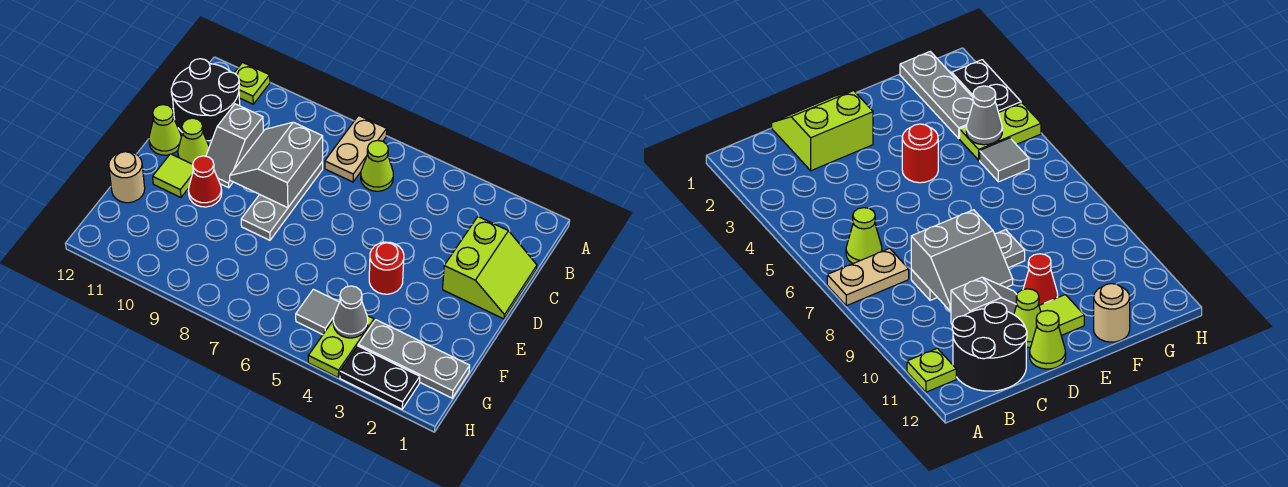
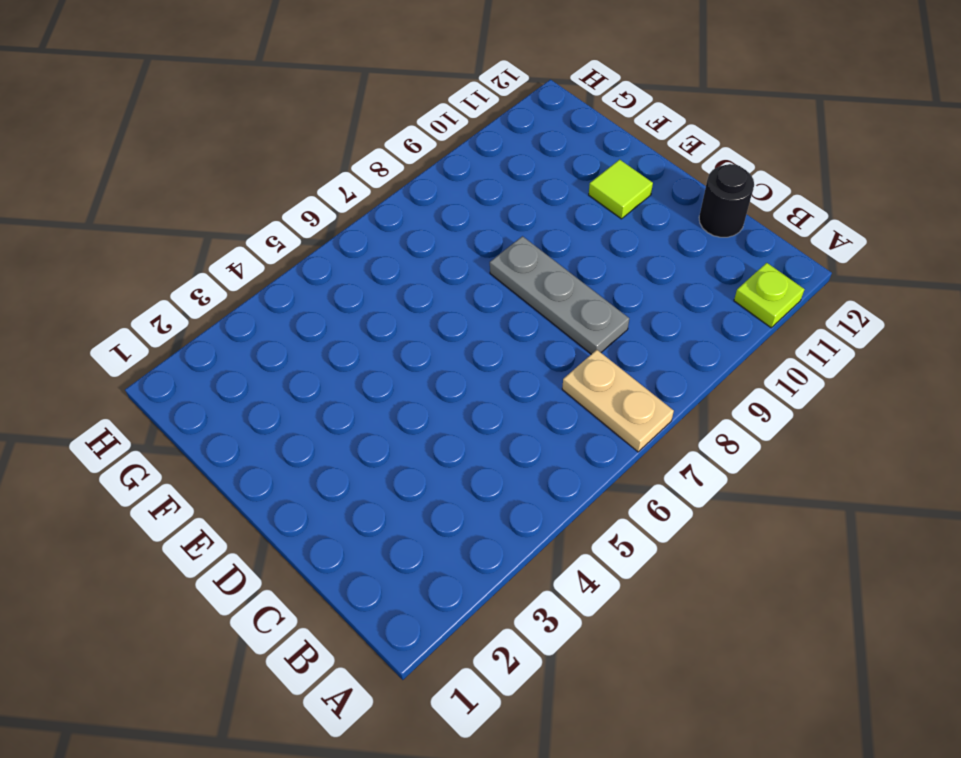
black 1x1 round brick [699,164,754,237] -> black 2x2 round brick [171,59,240,141]
none -> lime 1x1 cone [361,140,393,191]
none -> lime 2x2 slope [443,217,537,319]
none -> grey 1x2 slope [206,104,263,188]

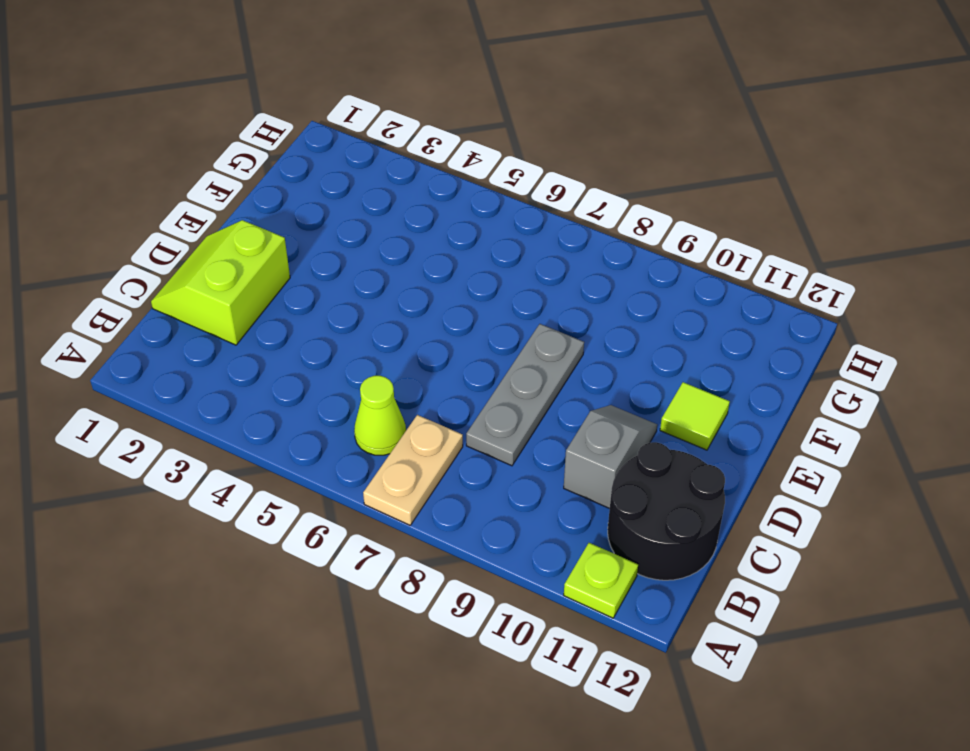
none -> lime 1x1 cone [178,118,209,164]
none -> lime 1x1 cone [149,105,181,155]
none -> red 1x1 round brick [369,242,404,294]

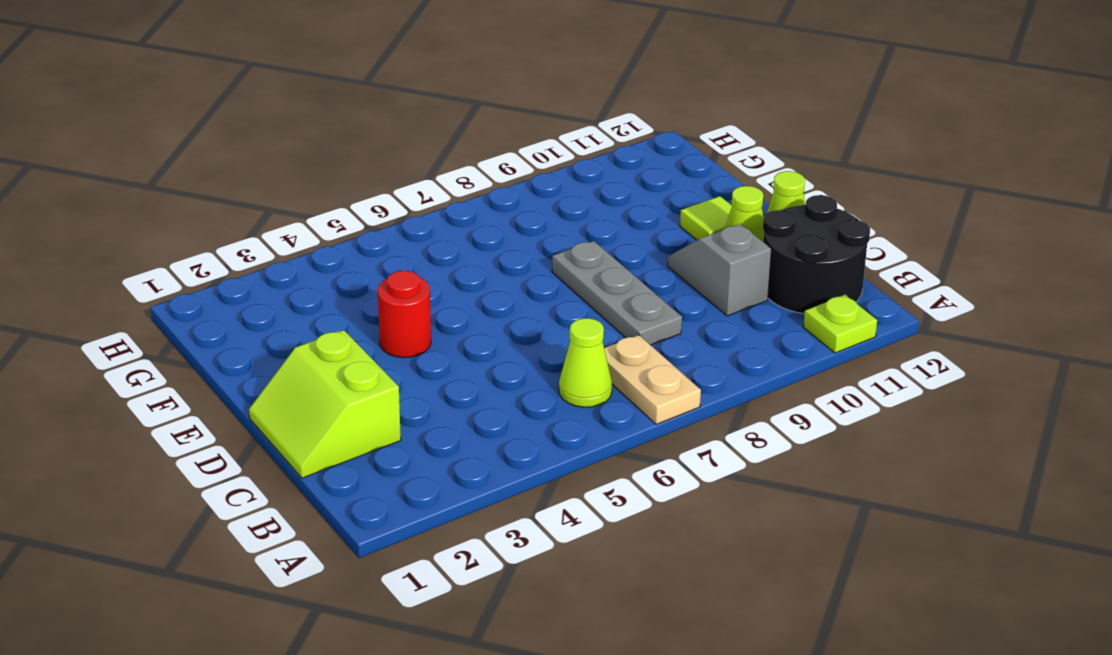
none -> red 1x1 cone [188,156,222,207]
none -> tan 1x1 round brick [109,151,145,203]
none -> grey 1x3 plate [358,320,470,398]

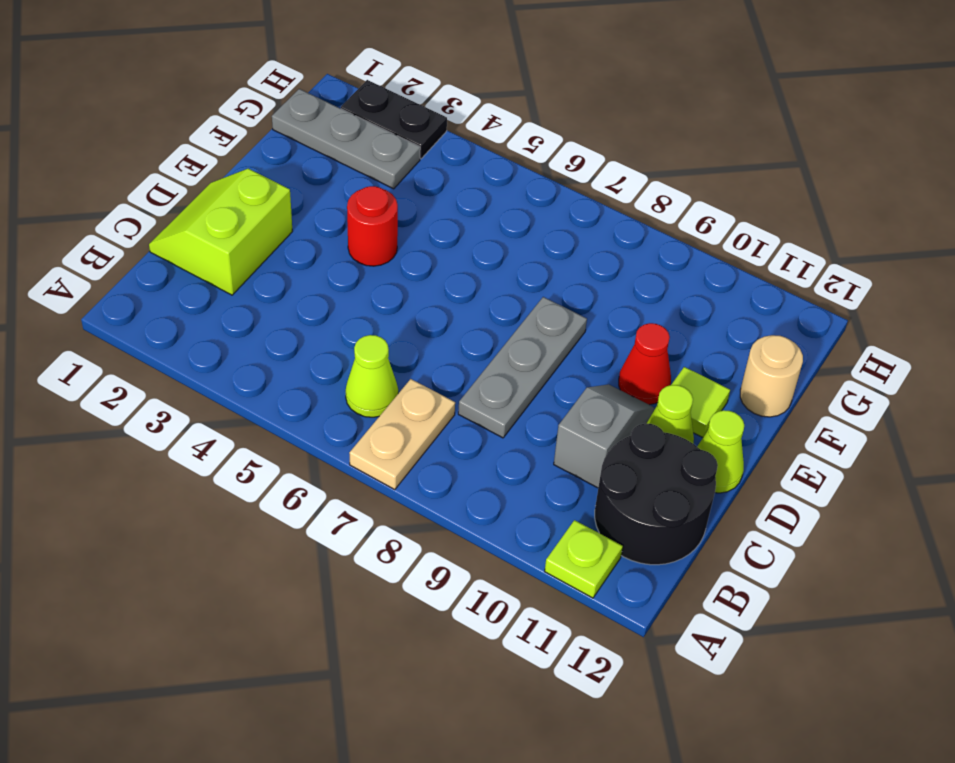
none -> lime 1x2 plate [308,316,374,378]
none -> grey 1x1 tile [296,289,339,335]
none -> grey 2x2 slope [230,122,323,208]

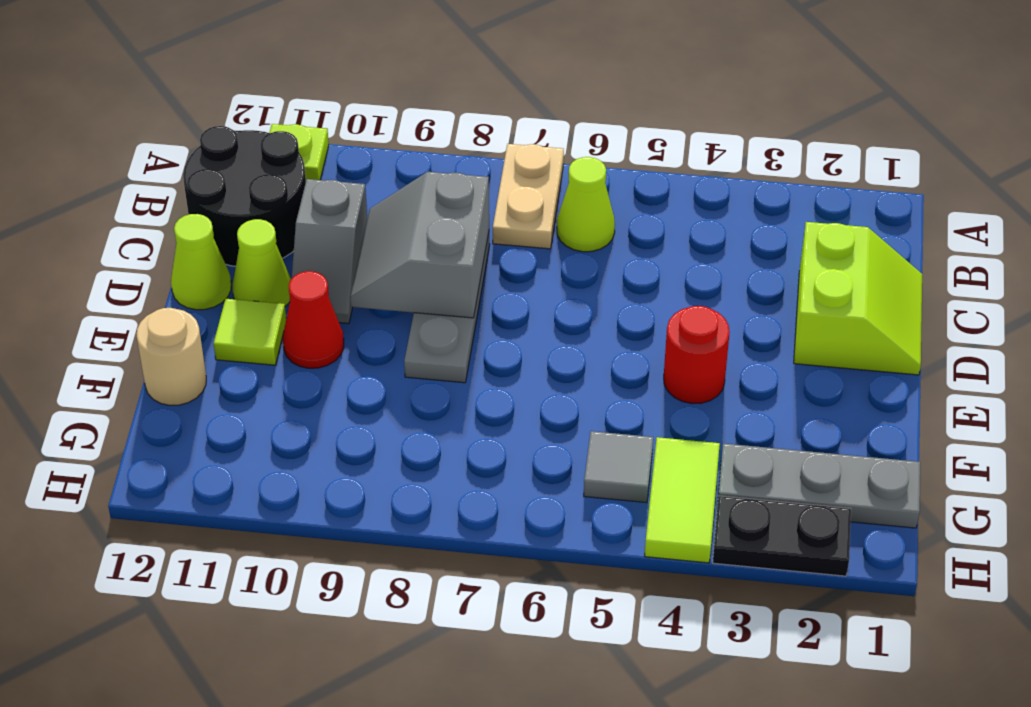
lime 1x2 tile [645,437,720,563] -> lime 1x2 plate [308,316,374,378]
none -> grey 1x1 cone [333,286,368,338]

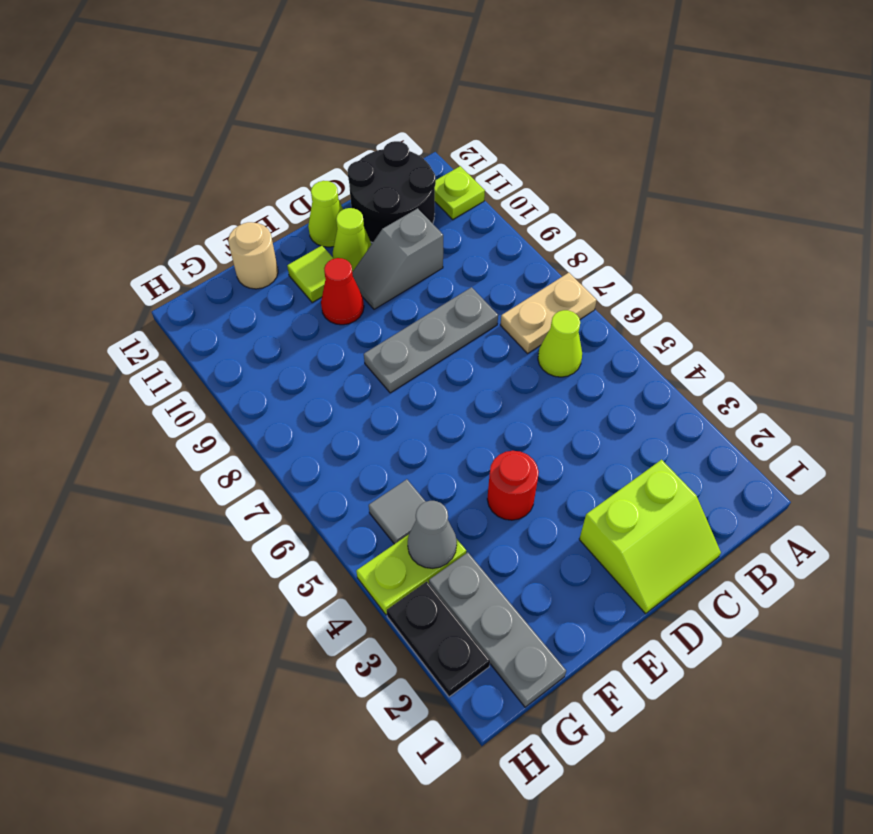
none -> grey 2x2 slope [230,122,323,208]

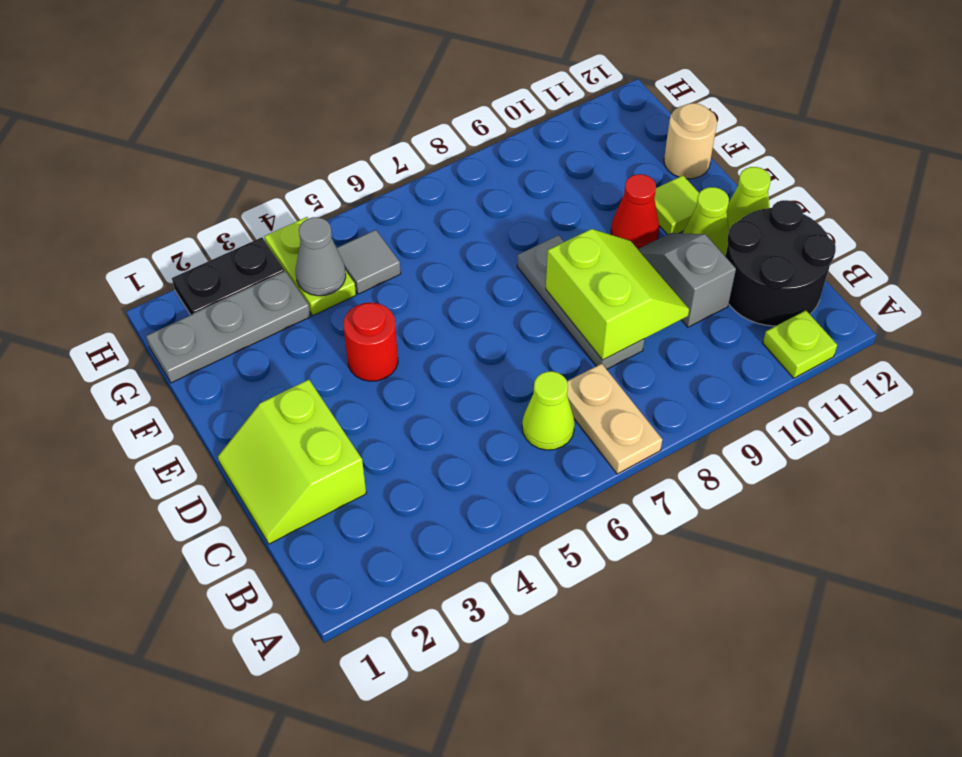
lime 2x2 slope [546,229,689,360] -> grey 2x2 slope [230,122,323,208]

